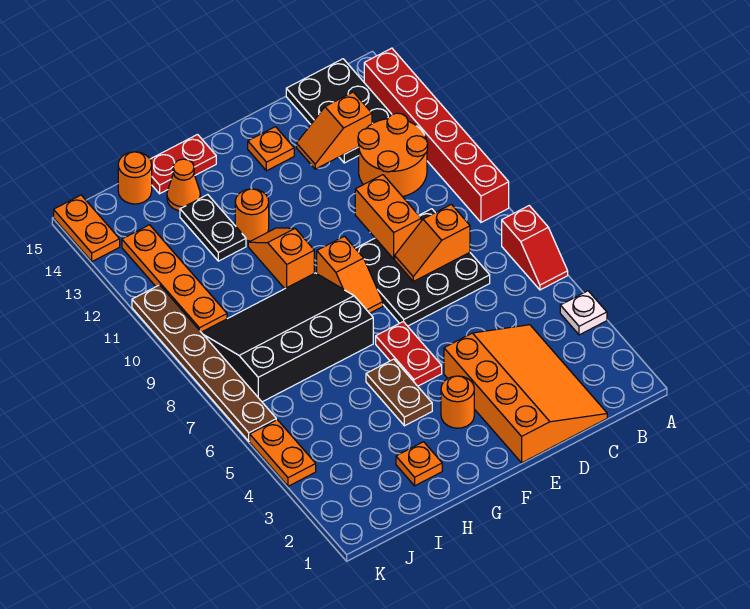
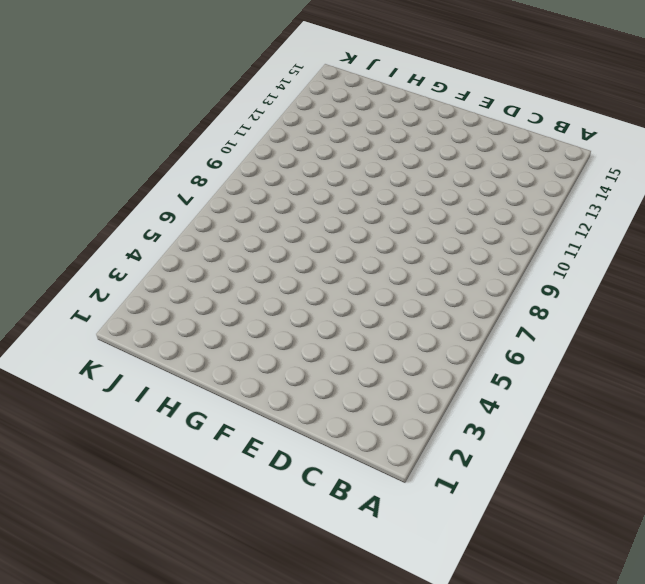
none -> white 1x1 plate [560,291,607,335]
none -> red 1x2 slope [502,206,568,290]
none -> red 1x6 brick [364,48,509,222]

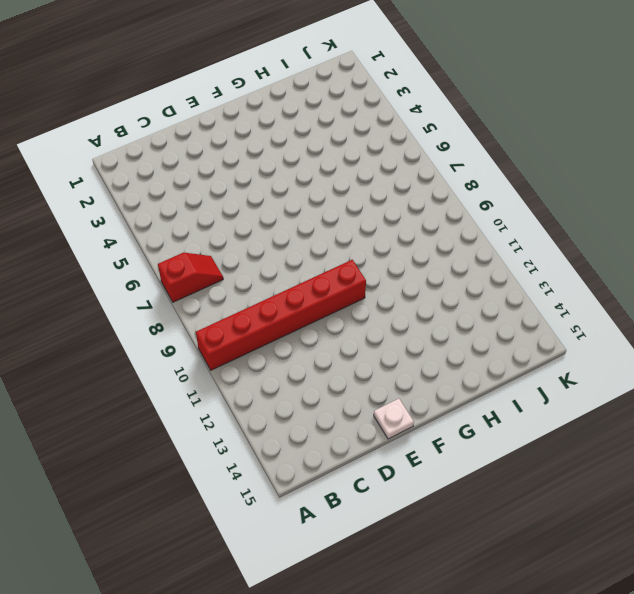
red 1x2 slope [158,253,223,302] -> red 1x2 slope turned to [502,206,568,290]
red 1x6 brick [196,260,366,370] -> red 1x6 brick turned to [364,48,509,222]
white 1x1 plate [374,399,414,439] -> white 1x1 plate moved to [560,291,607,335]
none -> orange 2x2 round brick [358,113,428,197]
none -> black 2x3 plate [286,59,392,163]
none -> orange 3x4 slope [444,325,607,463]

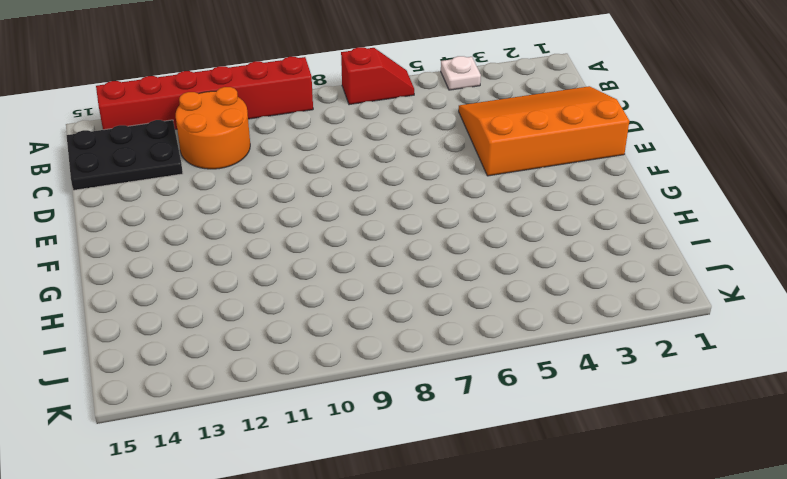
none -> black 3x3 plate [355,209,490,326]
none -> orange 1x1 plate [248,127,294,171]
none -> orange 1x1 round brick [441,376,474,428]

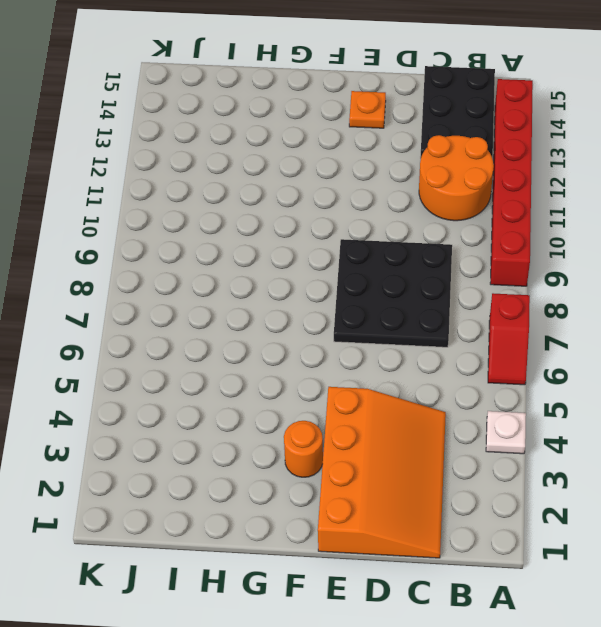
none -> red 1x2 plate [376,322,442,386]
none -> orange 1x2 slope [317,236,383,313]
none -> brown 1x2 plate [366,359,432,426]

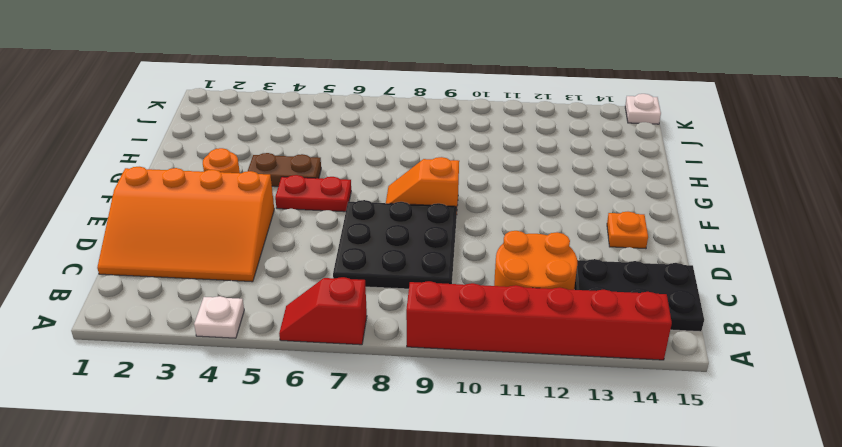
white 1x1 plate [625,94,661,124] -> orange 1x2 plate [54,195,120,261]
none -> black 3x4 slope [201,273,373,402]
none -> orange 1x2 slope [248,228,314,289]
none -> orange 1x1 round brick [235,189,269,241]

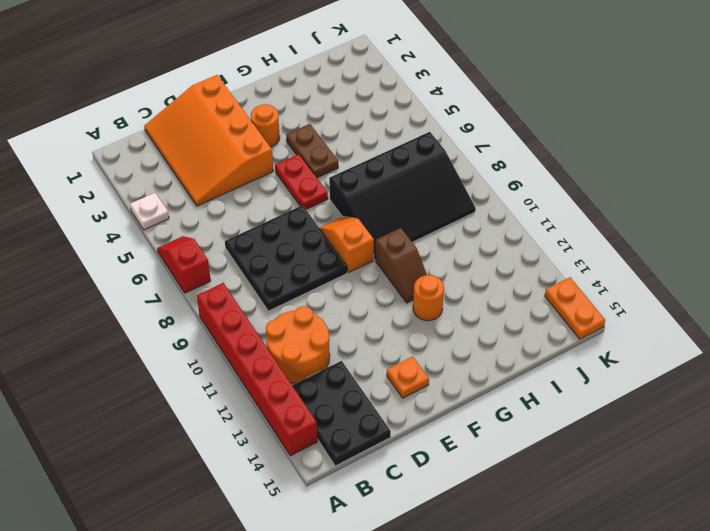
brown 1x2 slope [376,228,427,303] -> orange 1x2 slope [248,228,314,289]
none -> red 1x2 plate [150,135,216,194]
none -> orange 1x1 plate [396,442,442,486]
none -> black 1x2 plate [180,195,246,261]

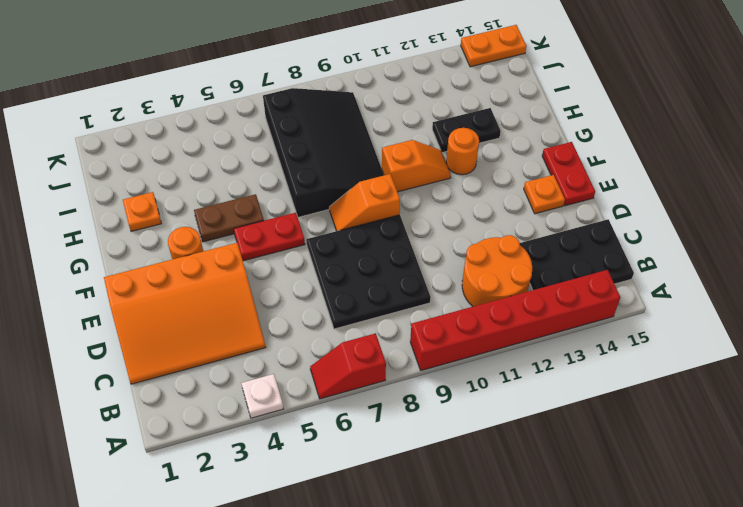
red 1x2 plate [542,142,595,206] -> red 1x2 plate moved to [150,135,216,194]
none -> orange 1x1 cone [167,159,200,211]
none -> orange 1x1 round brick [118,152,152,204]
none -> orange 1x4 plate [122,225,227,332]

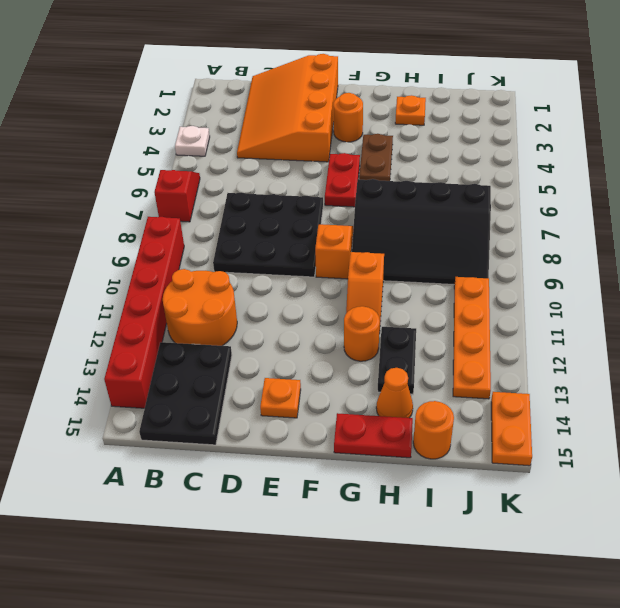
none -> orange 1x2 plate [250,420,316,486]
none -> brown 1x6 plate [132,285,276,441]
none -> orange 1x2 slope [395,204,470,281]

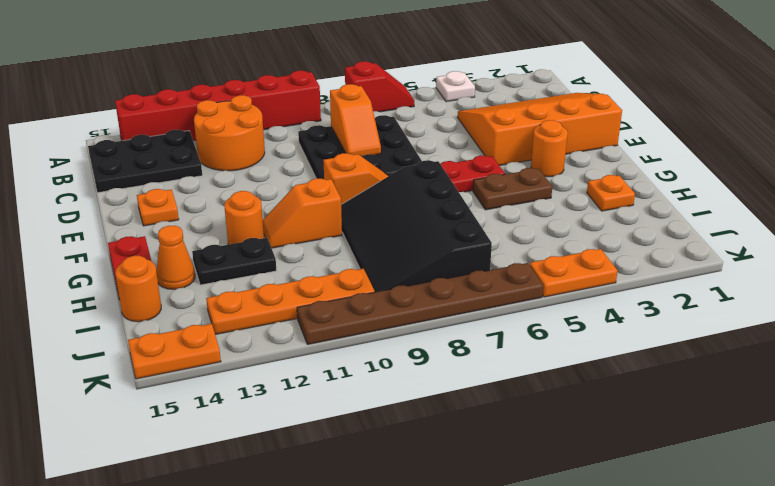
none -> orange 1x2 slope [297,92,372,169]
none -> orange 1x2 brick [355,175,421,259]

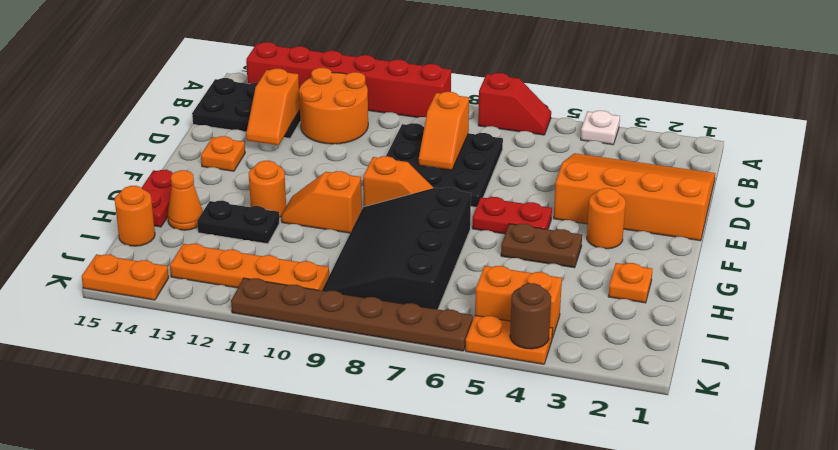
orange 1x2 brick [475,266,562,338] -> orange 1x2 brick moved to [355,175,421,259]
brown 1x1 round brick [510,283,551,349] -> none

